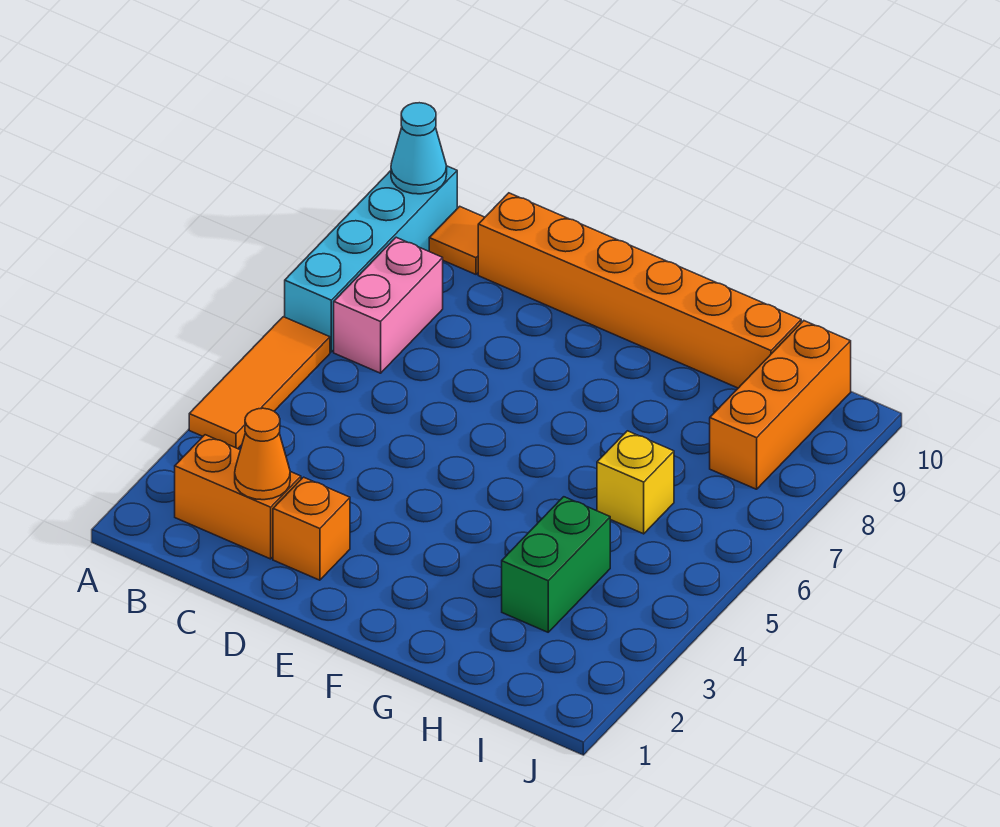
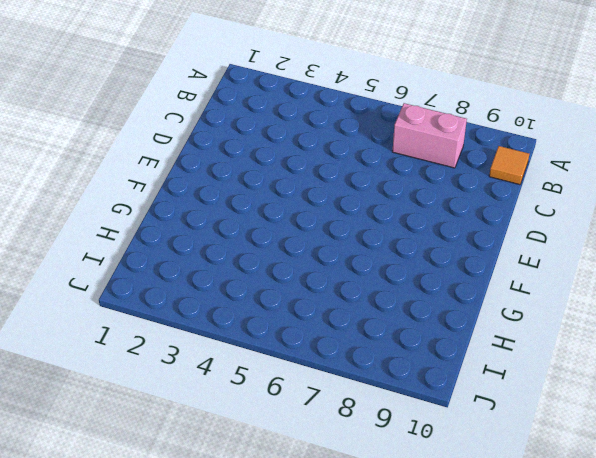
none -> orange 1x3 tile [189,317,330,449]
none -> cyan 1x4 brick [285,166,457,352]
none -> orange 1x2 brick [175,435,301,559]

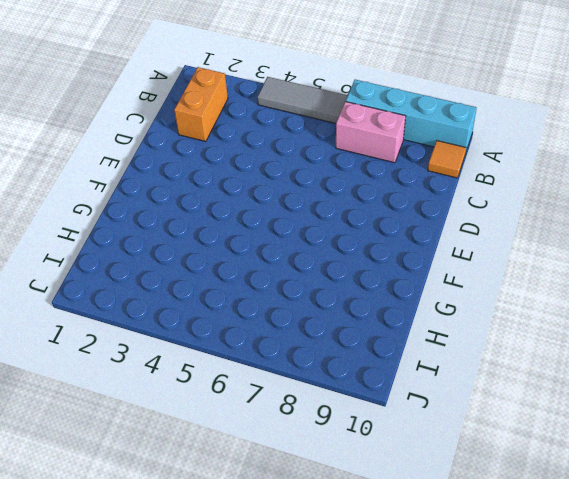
grey 1x3 tile [257,77,348,123] -> orange 1x3 tile [189,317,330,449]
none -> orange 1x6 brick [478,193,801,388]
none -> orange 1x1 brick [273,477,350,580]
none -> green 1x2 brick [502,497,610,632]

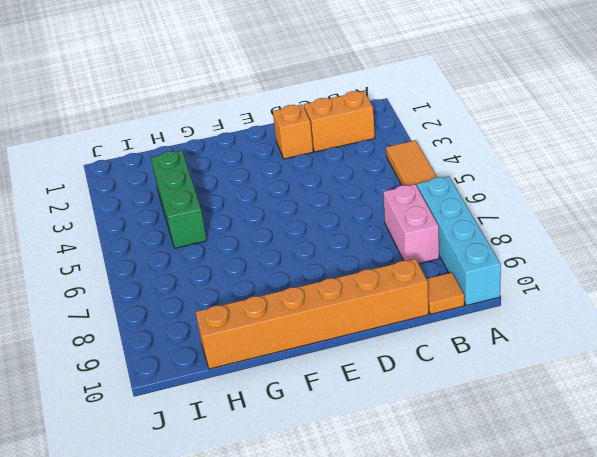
green 1x3 brick [151,151,207,248] -> green 1x2 brick [502,497,610,632]
none -> yellow 1x1 brick [597,431,674,534]
none -> orange 1x3 brick [710,321,851,489]
none -> cyan 1x1 cone [391,103,447,194]

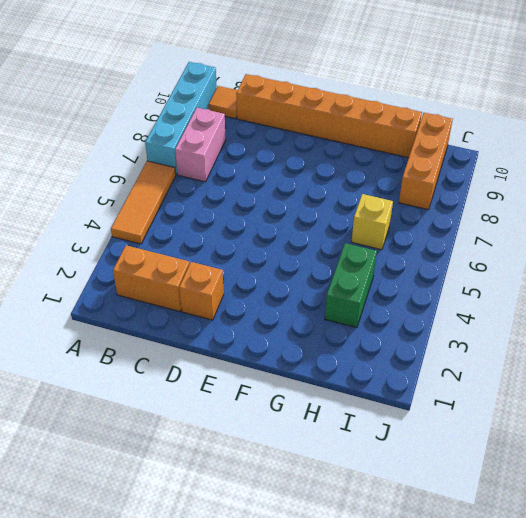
none -> cyan 1x1 cone [391,103,447,194]
none -> orange 1x1 cone [235,408,290,500]

